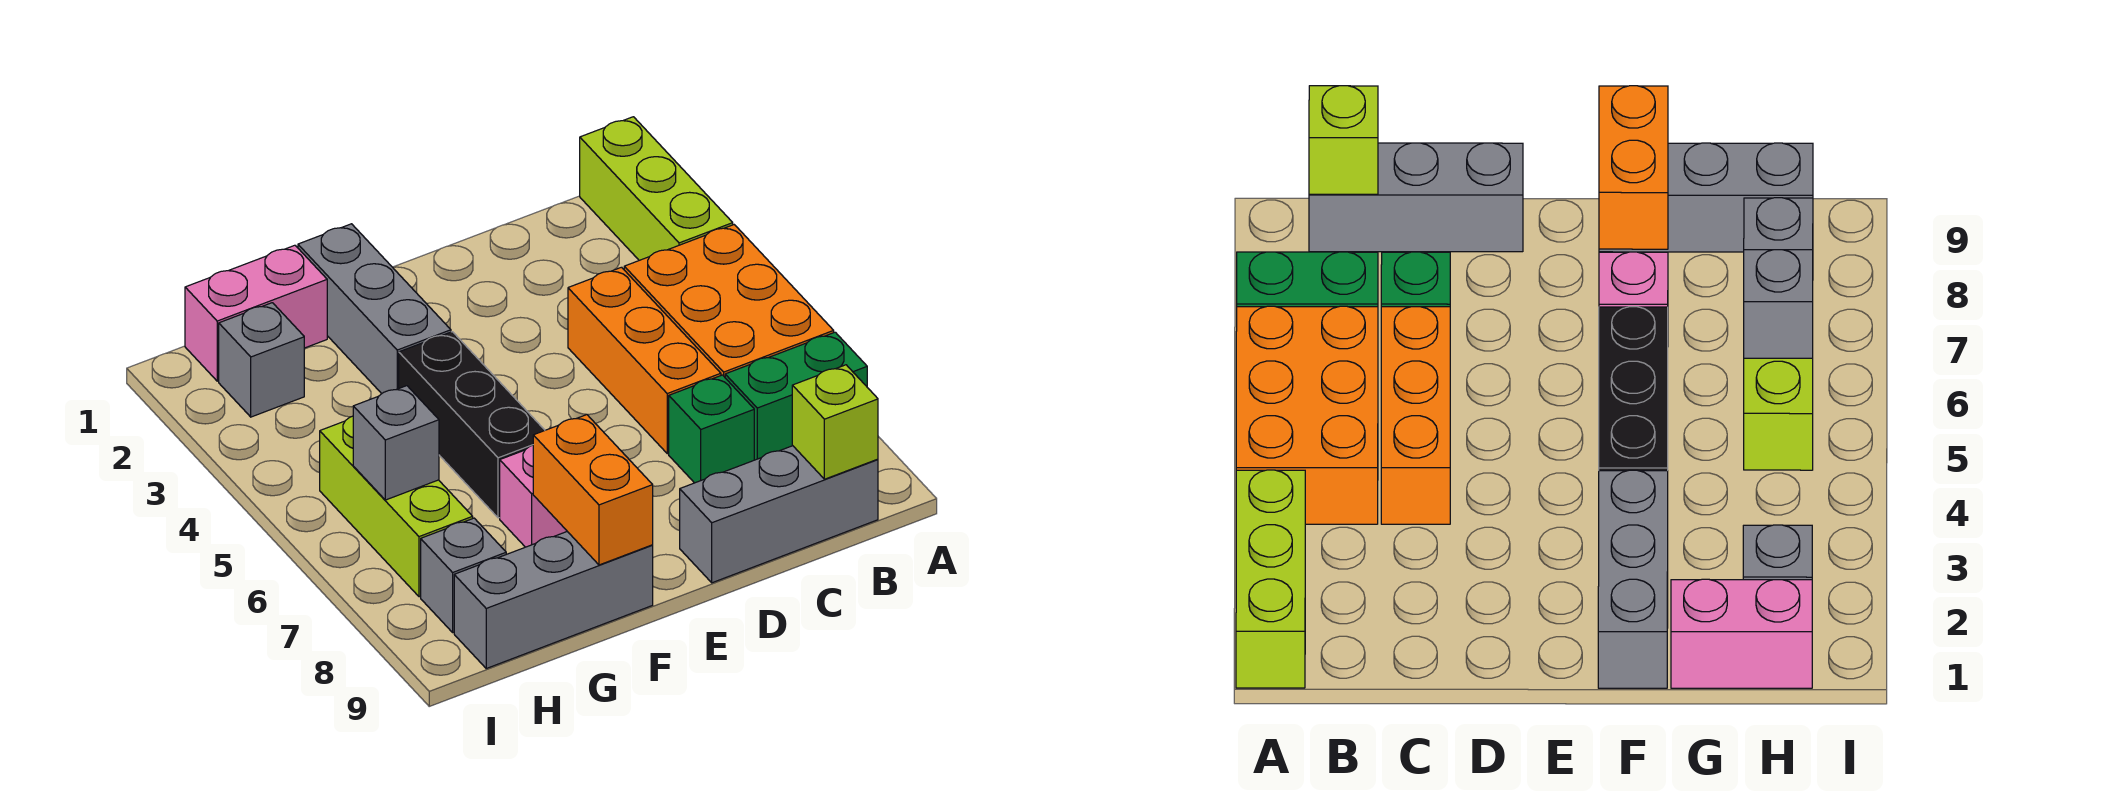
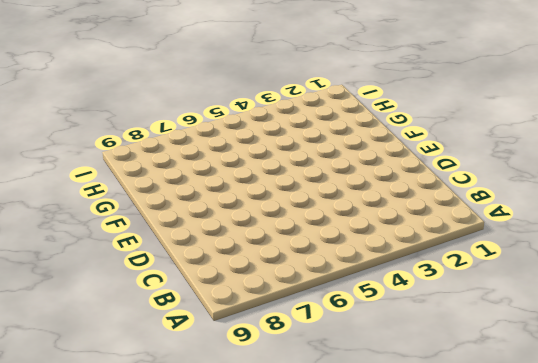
none -> lime 1x3 brick [580,117,733,260]
none -> orange 2x3 brick [624,225,834,377]
none -> green 1x2 brick [725,332,867,460]

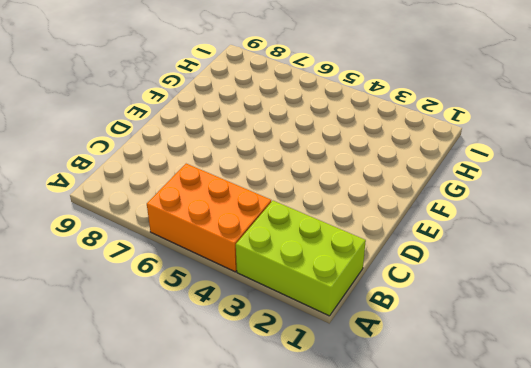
lime 2x3 brick [236,201,366,316] -> lime 1x3 brick [580,117,733,260]
none -> green 1x2 brick [725,332,867,460]
none -> grey 1x3 brick [680,446,878,583]
none -> orange 1x3 brick [568,267,721,454]

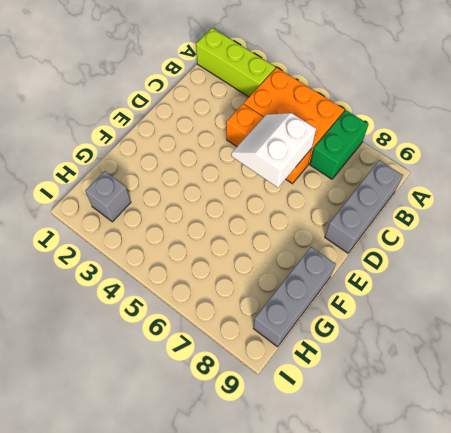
white 2x2 slope [231,113,316,187] -> none
none -> green 1x1 brick [669,375,754,483]
none -> grey 1x3 brick [298,224,451,394]
none -> black 1x3 brick [399,332,545,518]

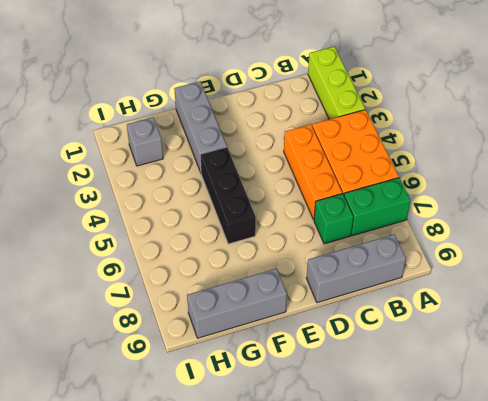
none -> pink 1x1 brick [500,445,567,547]
none -> pink 1x2 brick [185,245,327,381]
none -> lime 1x3 brick [320,416,473,597]

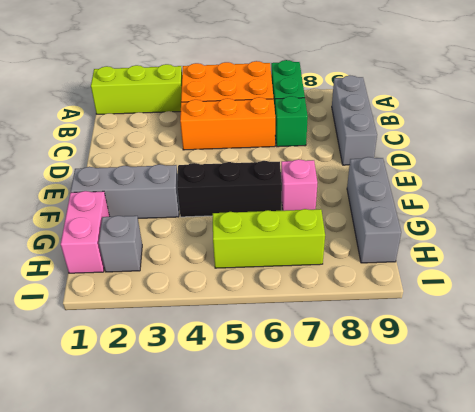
none -> grey 1x1 brick [421,518,506,632]
none -> lime 1x1 brick [792,365,878,479]
none -> orange 1x2 brick [533,415,653,565]

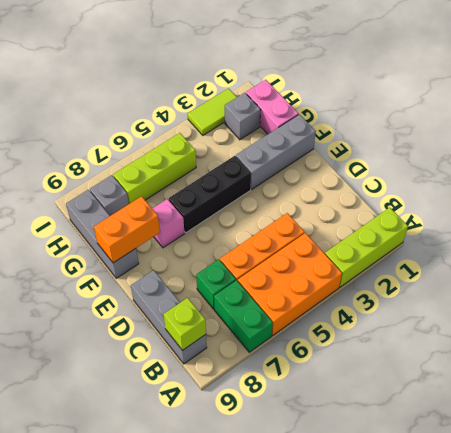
lime 1x2 tile [188,89,237,135] -> none
none -> grey 1x1 brick [353,386,439,500]

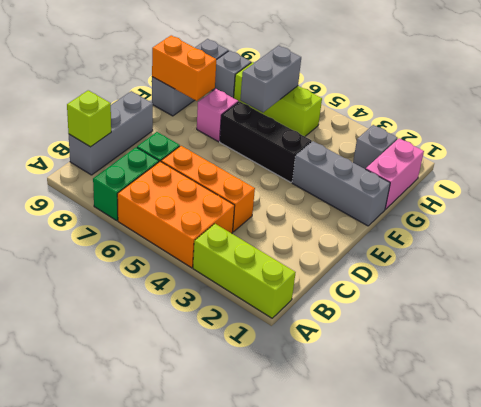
grey 1x2 brick [240,46,301,112] -> grey 1x1 brick [353,386,439,500]

